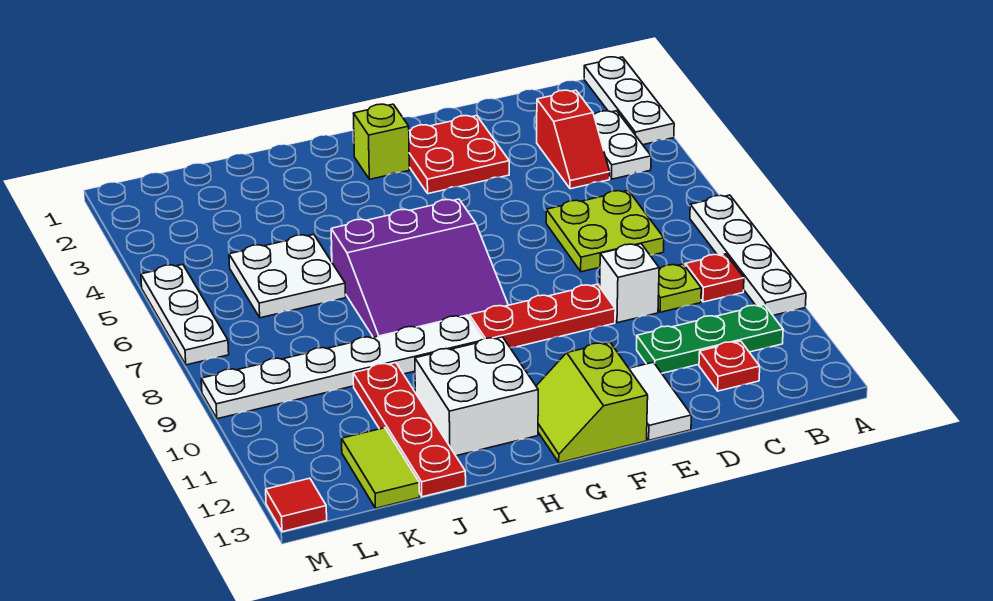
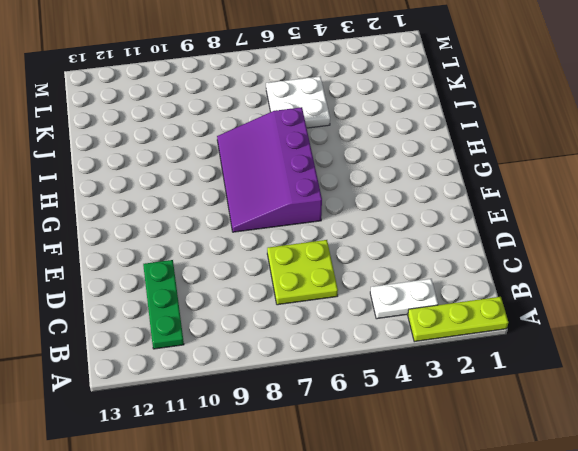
lime 1x3 plate [408,297,508,342] -> white 1x3 plate [584,57,674,145]
purple 3x4 slope [217,107,322,232] -> purple 3x3 slope [331,199,508,337]
none -> white 1x4 plate [690,195,806,315]
none -> red 1x1 plate [685,254,744,302]
none -> red 1x2 slope [537,90,610,189]

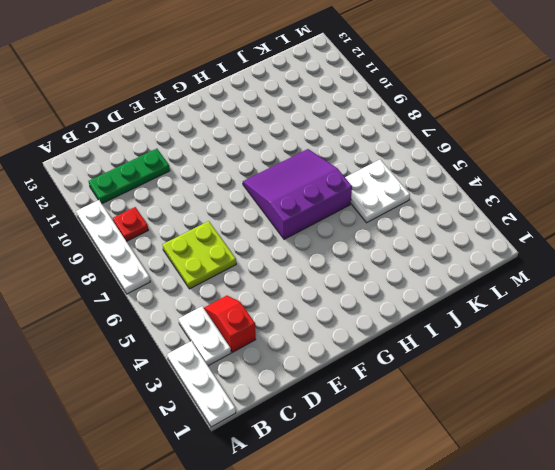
none -> lime 1x1 plate [658,264,701,312]
none -> red 1x1 plate [699,341,760,391]
none -> white 1x1 brick [600,244,659,323]

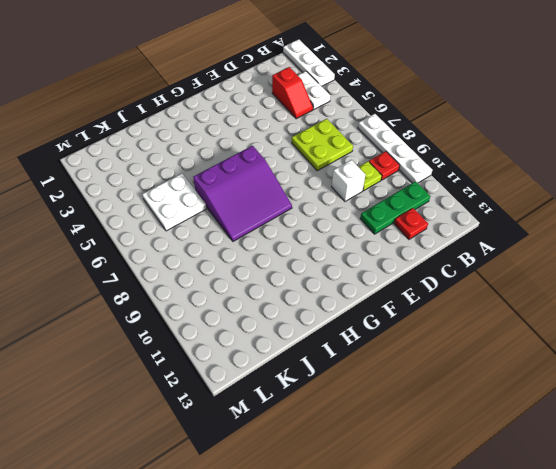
none -> red 2x2 plate [409,116,509,194]
none -> red 1x3 plate [469,284,615,348]
none -> white 1x2 tile [629,362,691,440]

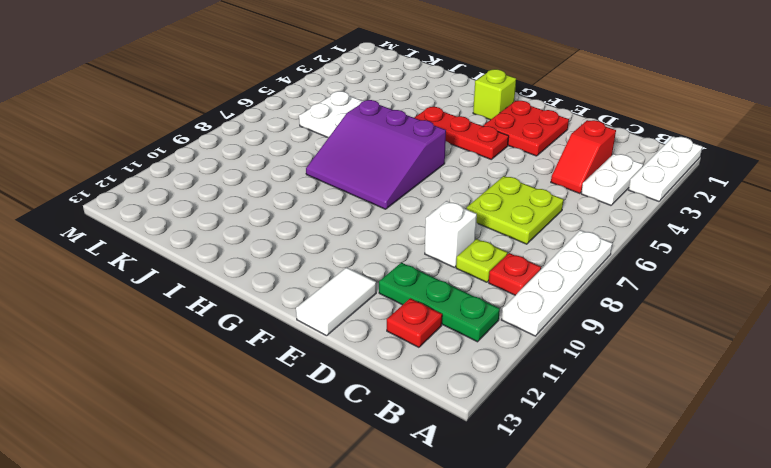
red 1x3 plate [414,107,509,159] -> red 1x3 plate moved to [469,284,615,348]
none -> lime 2x2 slope [536,342,648,463]
none -> white 1x6 plate [201,315,483,419]
none -> white 2x2 brick [415,337,538,456]

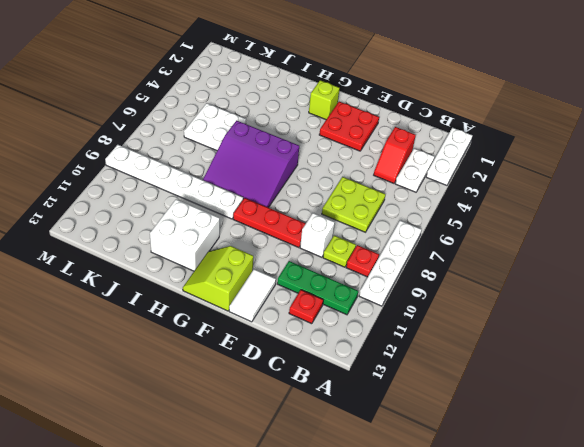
none -> red 1x4 plate [353,363,466,497]
none -> lime 1x2 tile [342,428,420,508]
none -> white 1x3 plate [141,264,229,365]

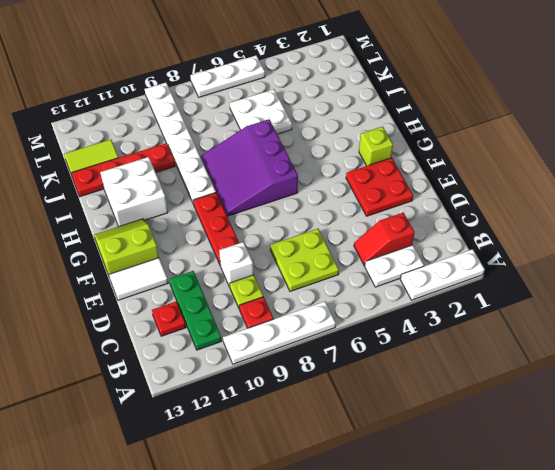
none -> red 1x1 tile [266,478,327,532]

